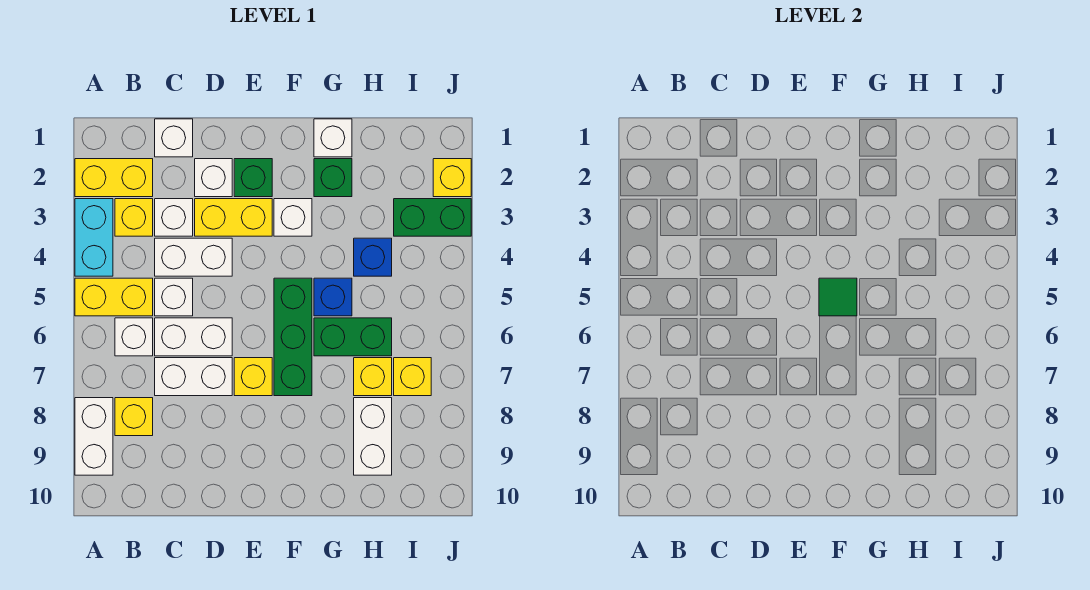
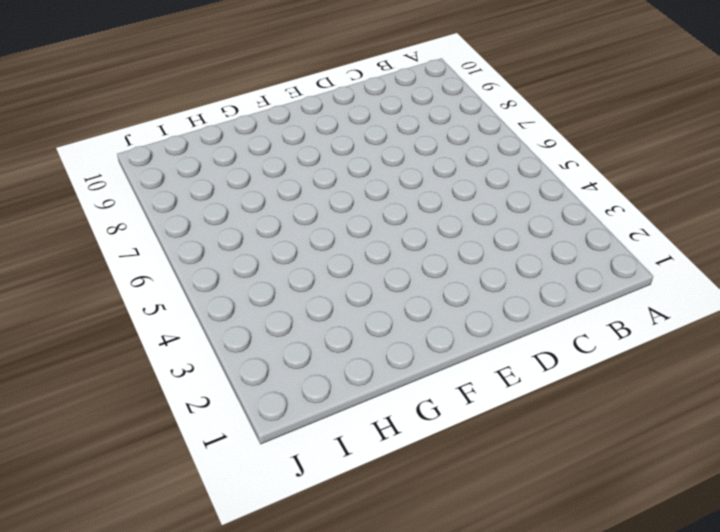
none -> yellow 1x2 brick [75,159,153,197]
none -> cyan 1x2 brick [75,199,113,276]
none -> yellow 1x2 brick [75,278,153,316]
none -> white 1x2 brick [75,398,113,475]

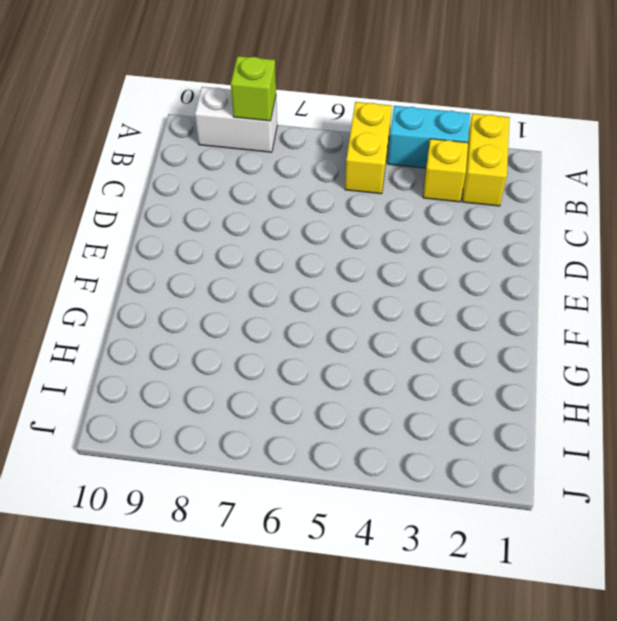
lime 1x1 brick [231,56,276,121] -> none
none -> white 1x1 brick [115,318,153,356]
none -> yellow 1x1 brick [115,398,153,436]
none -> white 1x1 brick [155,119,193,157]
none -> white 1x1 brick [155,199,193,236]

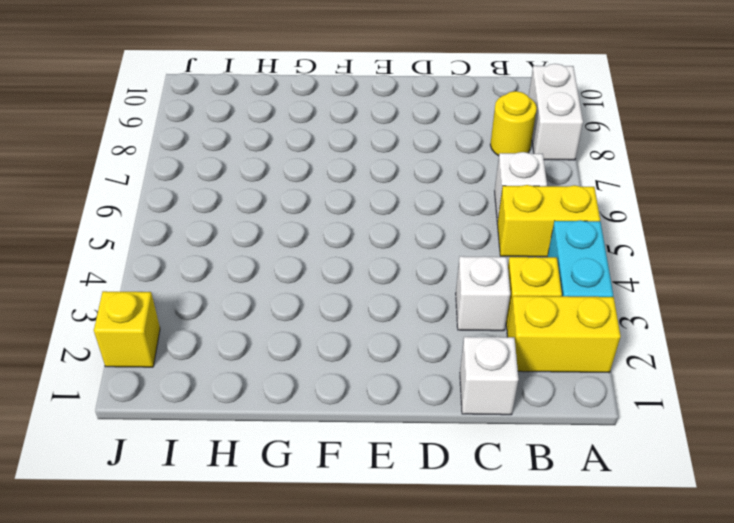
yellow 1x1 round brick [490,91,537,156] -> yellow 1x1 brick [115,398,153,436]
none -> white 1x2 brick [155,238,232,276]
none -> white 1x1 brick [155,278,193,316]
none -> white 1x2 brick [155,318,232,356]
none -> white 1x2 brick [155,358,232,396]

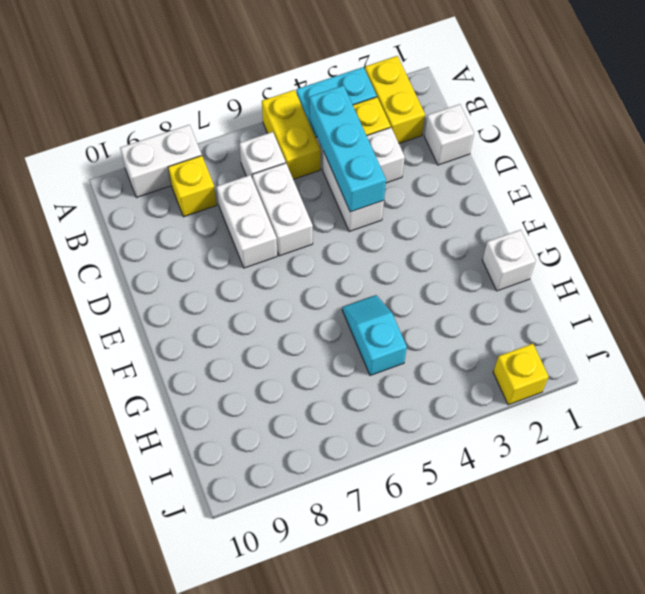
cyan 1x3 brick [310,85,386,212] -> none
cyan 1x2 slope [342,295,407,376] -> blue 1x1 brick [314,278,352,316]
none -> white 1x1 brick [155,278,193,316]
none -> white 1x1 brick [195,159,232,197]
none -> yellow 1x2 brick [195,199,272,236]
none -> green 1x1 brick [234,159,272,197]

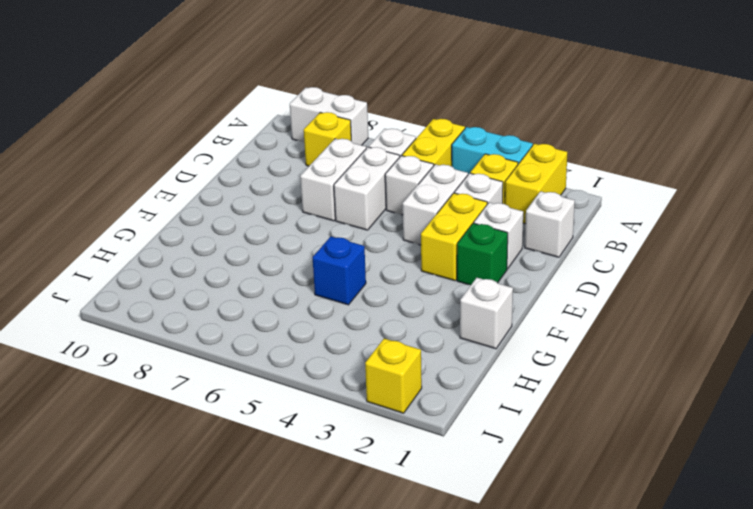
none -> yellow 1x1 brick [234,358,272,396]
none -> white 1x1 brick [274,199,312,236]
none -> green 1x3 brick [274,278,312,396]
none -> green 1x1 brick [314,159,352,197]

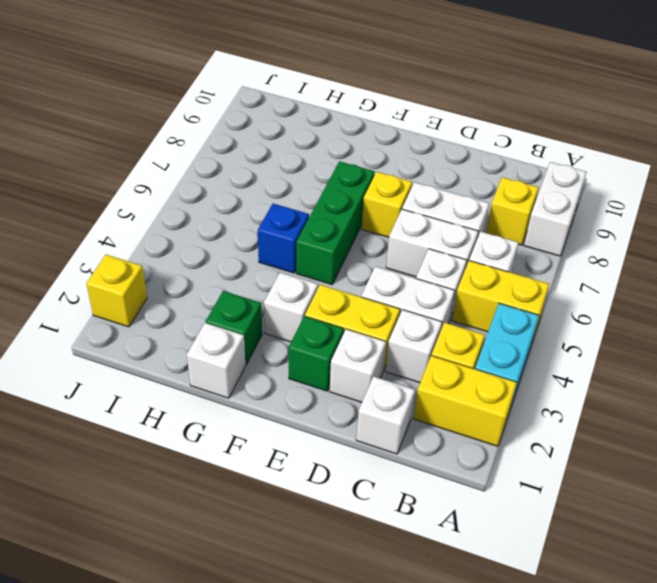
none -> green 1x2 brick [314,318,392,356]
none -> blue 1x1 brick [354,238,392,276]
none -> yellow 1x1 brick [354,358,392,396]
none -> white 1x2 brick [354,398,392,475]

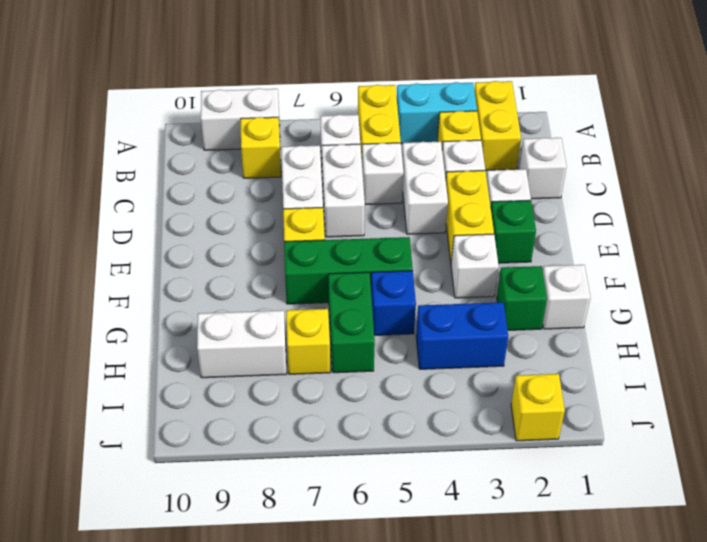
blue 1x2 brick [416,302,508,369] -> blue 1x1 brick [354,238,392,276]
none -> green 1x2 brick [394,199,471,236]
none -> yellow 1x1 brick [394,358,431,396]
none -> green 1x1 tile [819,278,857,316]

